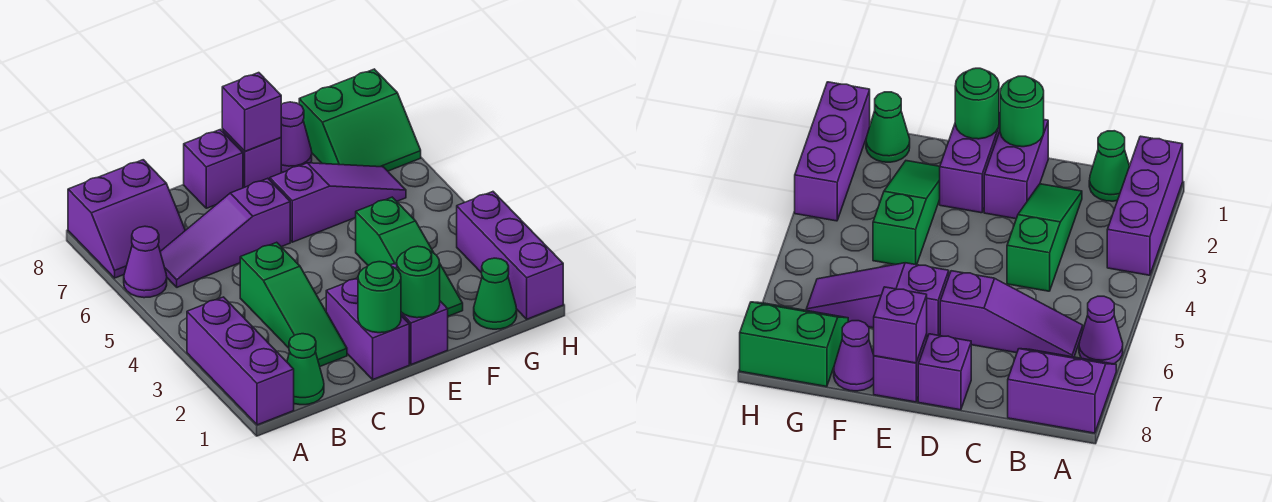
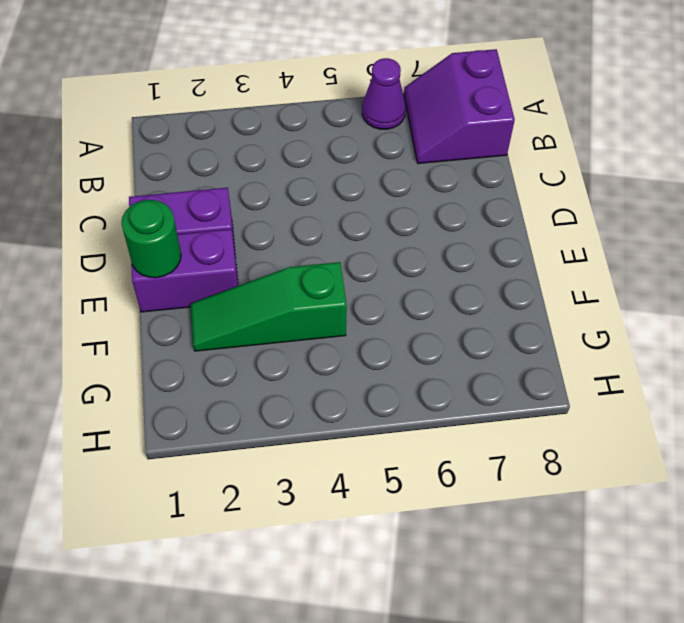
none -> purple 1x3 brick [187,297,294,425]
none -> green 1x1 cone [287,334,324,405]
none -> purple 1x3 slope [160,178,290,287]

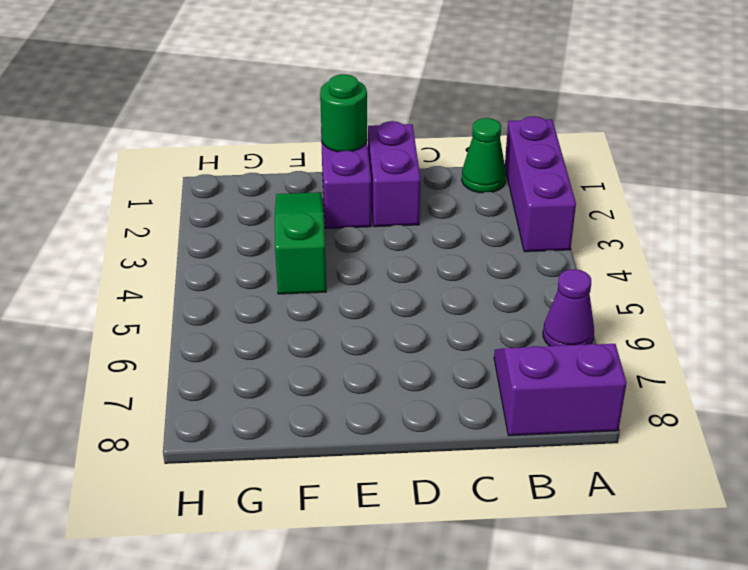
none -> purple 1x3 slope [160,178,290,287]
none -> green 1x3 slope [240,242,347,366]
none -> purple 1x1 brick [184,130,243,208]

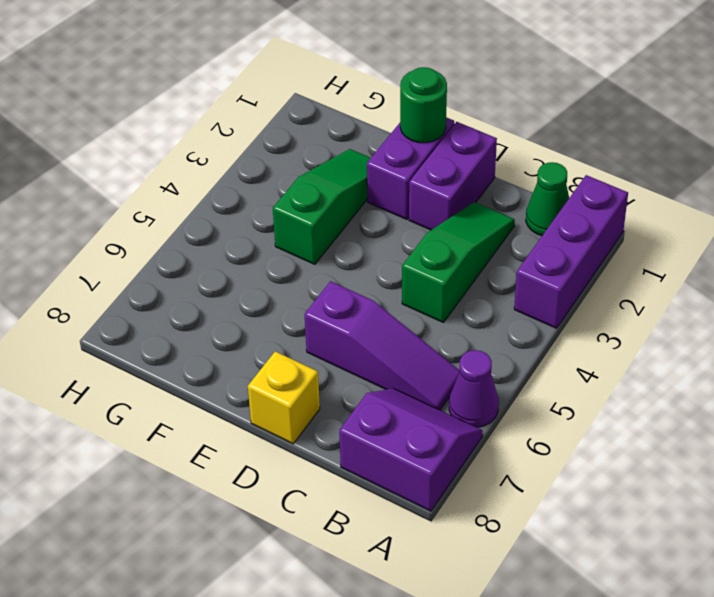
yellow 1x1 brick [248,351,320,444] -> purple 1x1 brick [184,130,243,208]
none -> purple 1x3 slope [270,163,406,242]
none -> purple 1x1 brick [222,129,281,188]
none -> purple 1x1 cone [281,102,312,172]

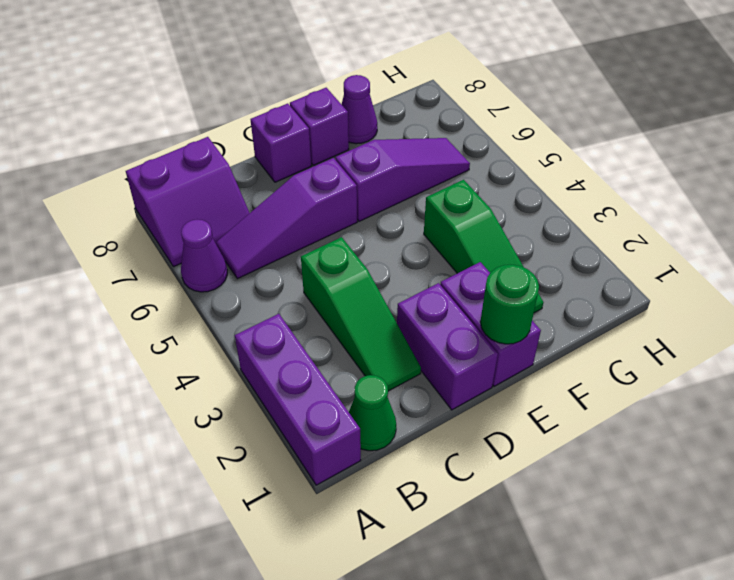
none -> green 1x1 cone [474,258,517,329]
none -> green 2x2 slope [299,69,421,171]
none -> purple 1x3 brick [457,192,563,319]

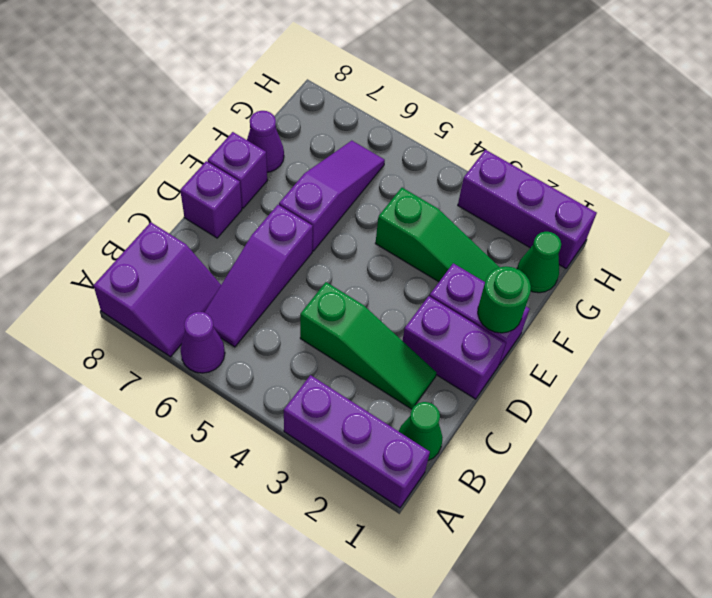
none -> green 2x2 slope [299,69,421,171]
none -> green 1x1 round brick [358,262,401,333]
none -> purple 1x1 brick [222,73,281,151]

